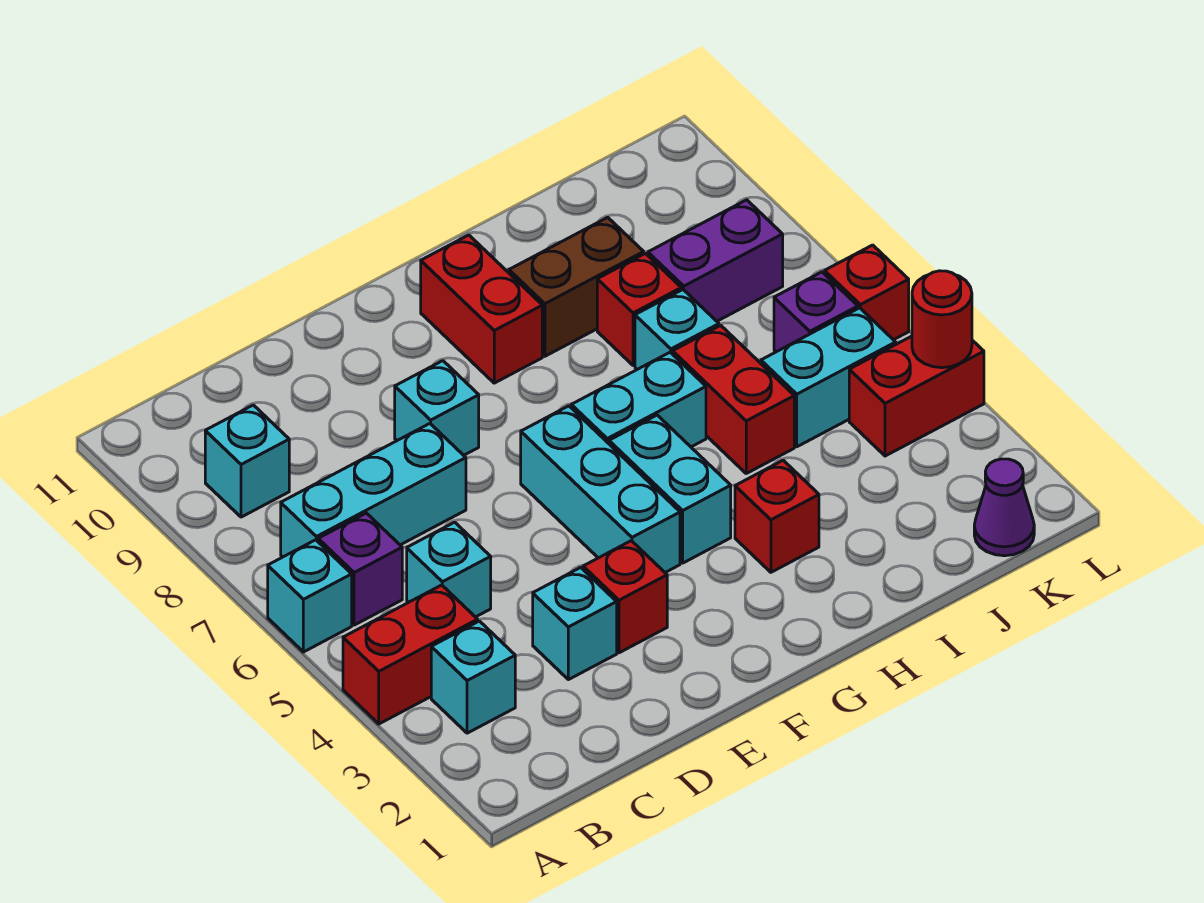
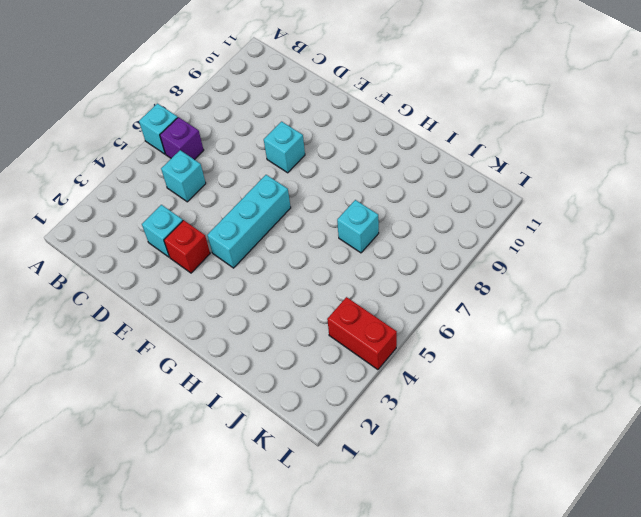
none -> red 1x2 brick [343,585,478,724]
none -> cyan 1x1 brick [431,621,515,733]
none -> cyan 1x3 brick [281,424,466,557]

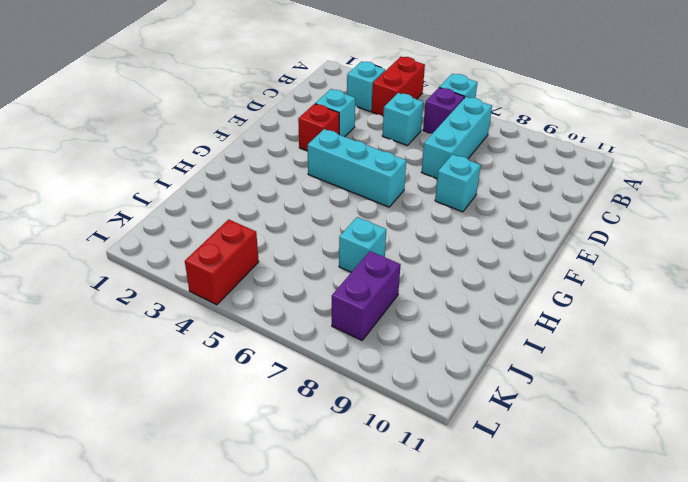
none -> cyan 1x1 brick [205,405,289,517]
none -> cyan 1x2 brick [609,415,731,563]
none -> cyan 1x2 brick [571,352,706,447]

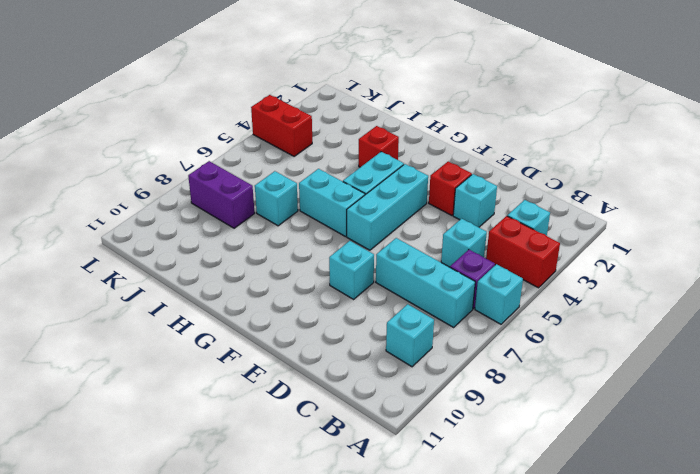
none -> red 1x2 brick [421,235,542,383]
none -> brown 1x2 brick [509,217,644,356]
none -> red 1x2 brick [673,325,794,473]

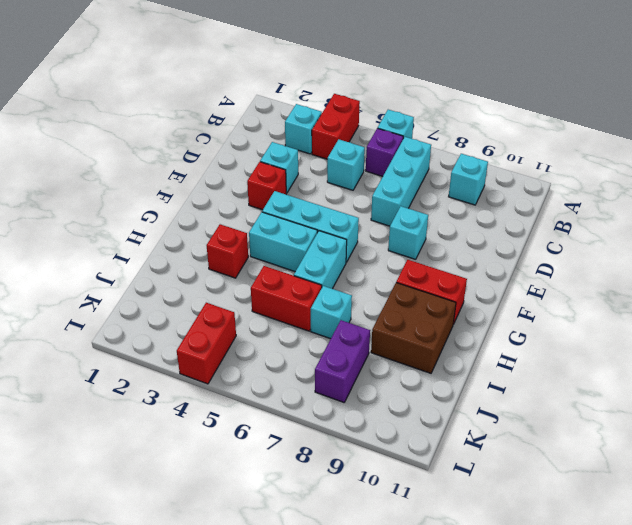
brown 2x2 brick [371,283,456,373] -> brown 1x2 brick [509,217,644,356]
none -> red 1x1 brick [597,253,681,366]
none -> cyan 1x2 brick [761,308,896,447]
none -> purple 1x1 cone [974,459,1034,556]

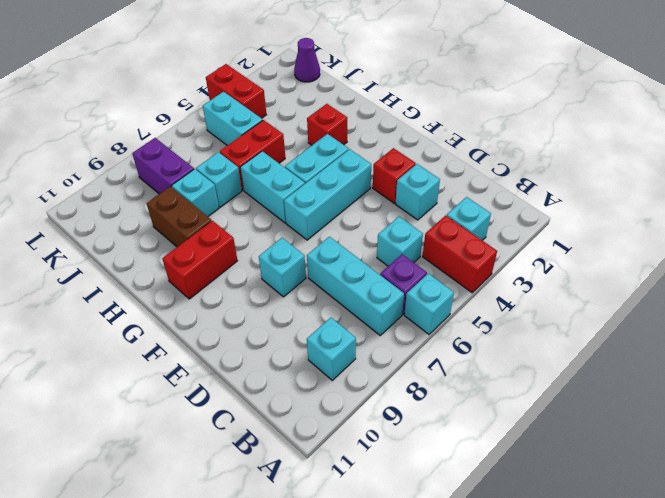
cyan 1x1 brick [172,169,219,216] -> red 1x1 brick [597,253,681,366]
none -> purple 1x1 brick [774,272,858,352]
none -> red 1x1 brick [825,245,909,340]
none -> red 1x1 round brick [912,271,972,368]

